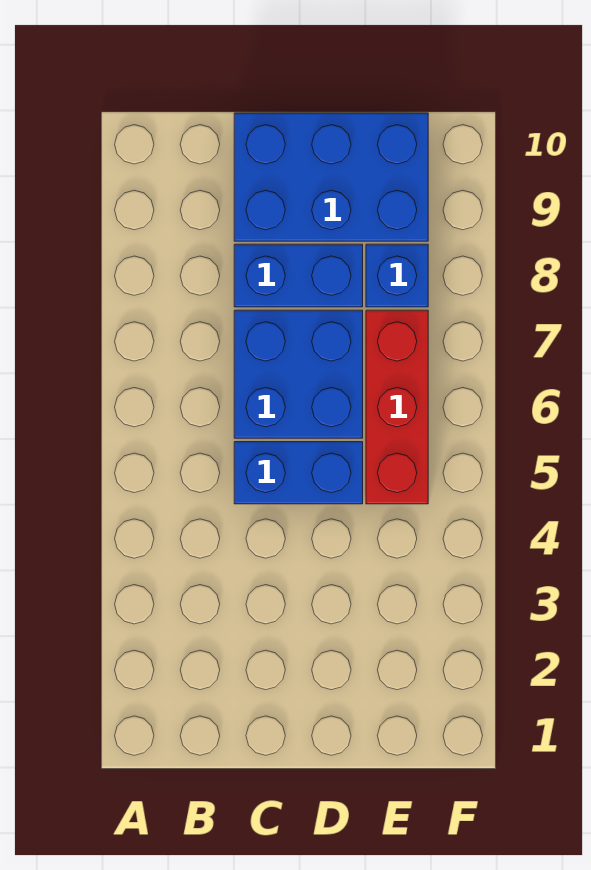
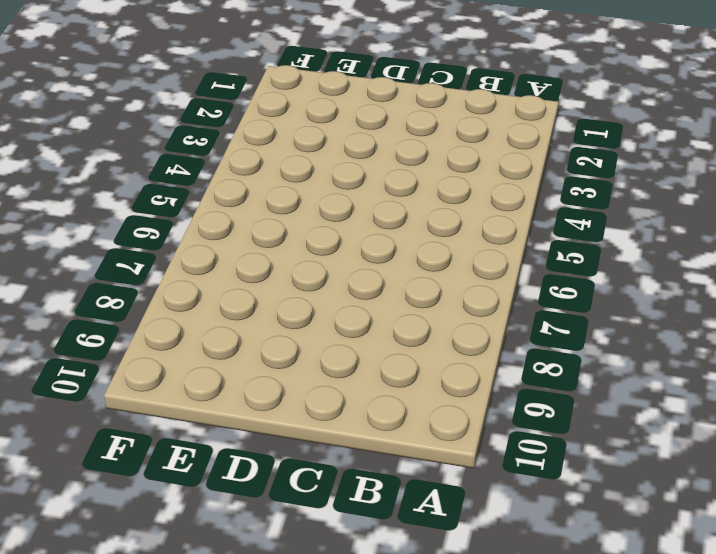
none -> blue 1x2 brick [234,442,363,504]
none -> blue 2x2 brick [234,310,363,438]

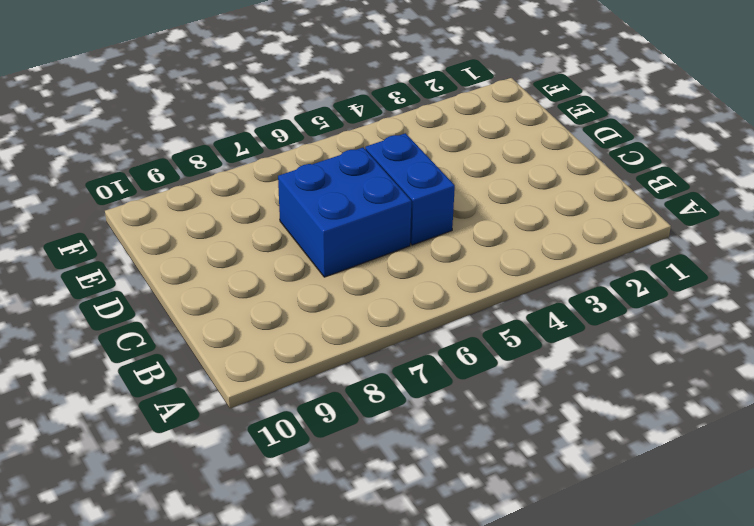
none -> blue 1x2 brick [234,244,363,307]
none -> blue 2x3 brick [234,113,428,241]

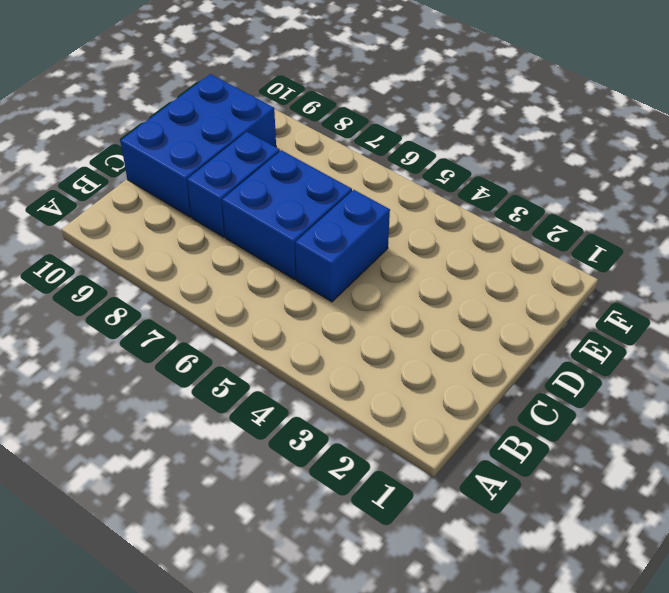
none -> red 1x3 brick [366,310,428,504]
none -> blue 1x1 brick [366,244,428,307]

